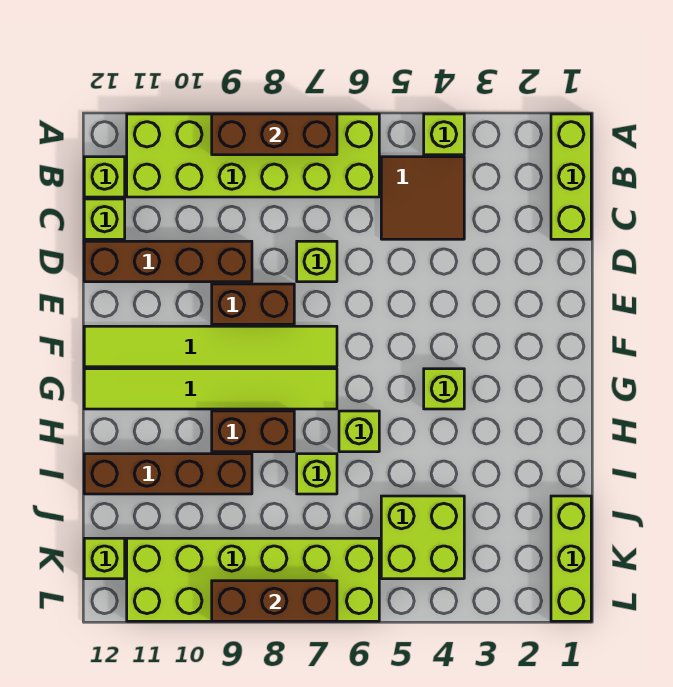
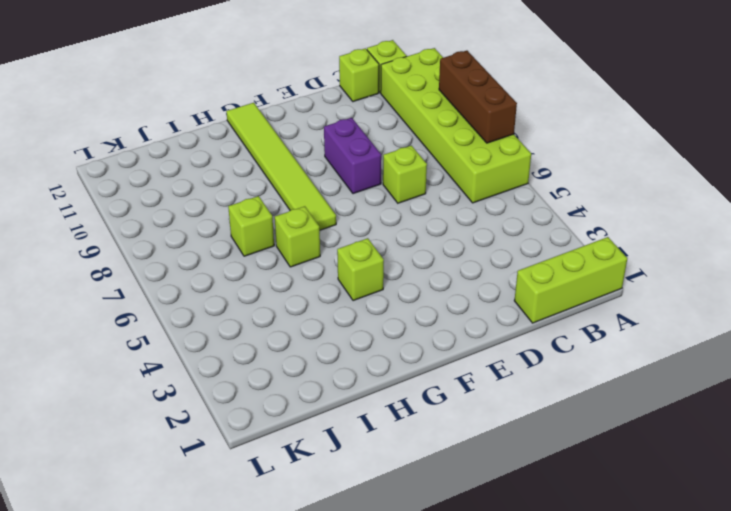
purple 1x2 brick [324,118,381,194] -> brown 1x2 brick [212,284,294,324]
none -> lime 1x1 brick [424,114,464,155]
none -> brown 2x2 tile [381,157,464,239]
none -> brown 1x4 brick [84,241,252,282]

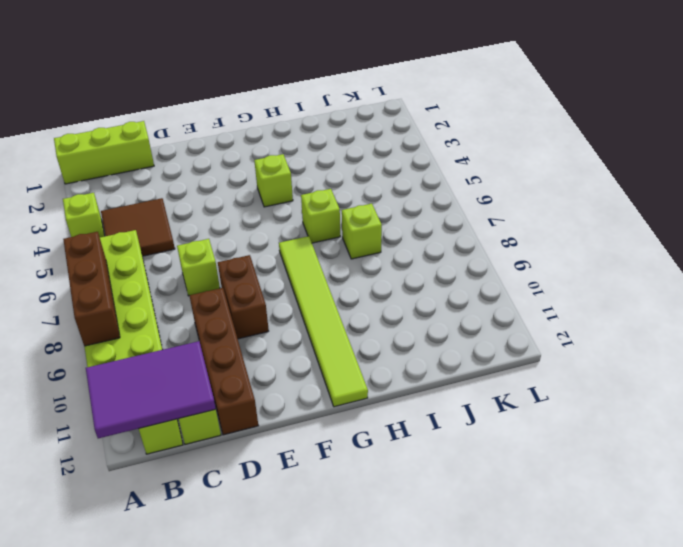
purple 2x3 tile [86,341,216,438] -> none
none -> lime 1x6 tile [84,326,337,367]
none -> brown 1x2 brick [212,411,294,452]
none -> brown 1x4 brick [84,454,252,494]

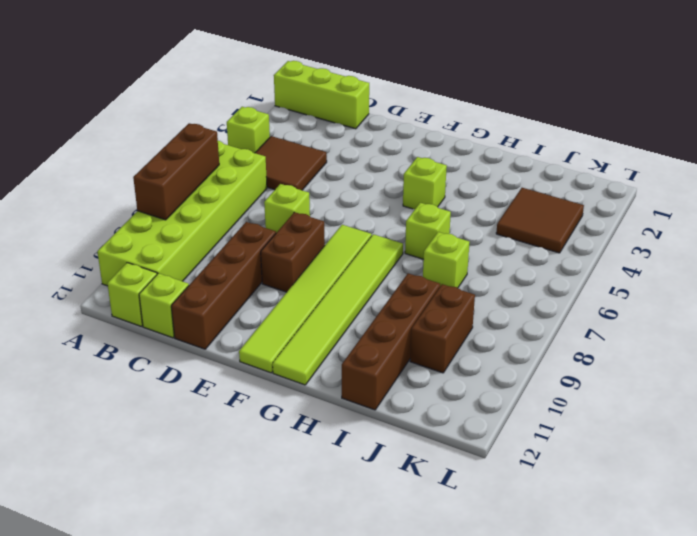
brown 2x2 tile [496,188,584,253] -> lime 2x2 brick [381,496,464,579]
brown 1x2 brick [410,284,475,373] -> brown 1x2 brick moved to [212,411,294,452]
none -> lime 1x3 brick [551,496,591,621]
none -> lime 2x6 brick [127,538,379,621]
none -> lime 1x1 brick [84,538,125,579]

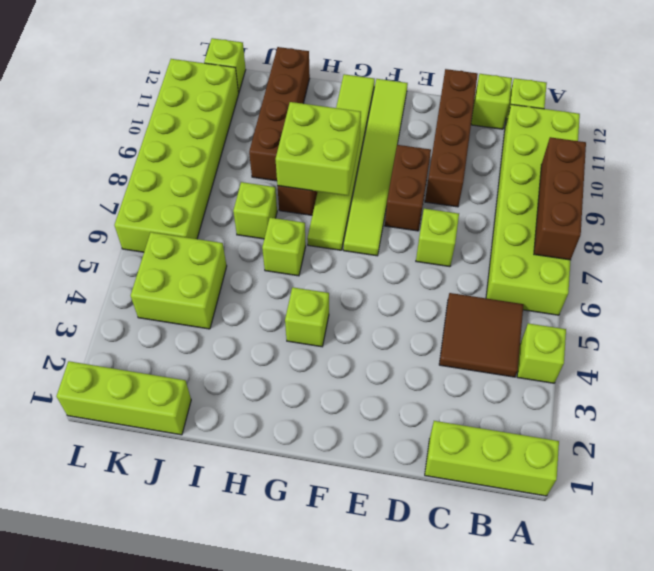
lime 2x2 brick [276,102,361,196] -> none
none -> brown 1x3 brick [212,581,337,621]

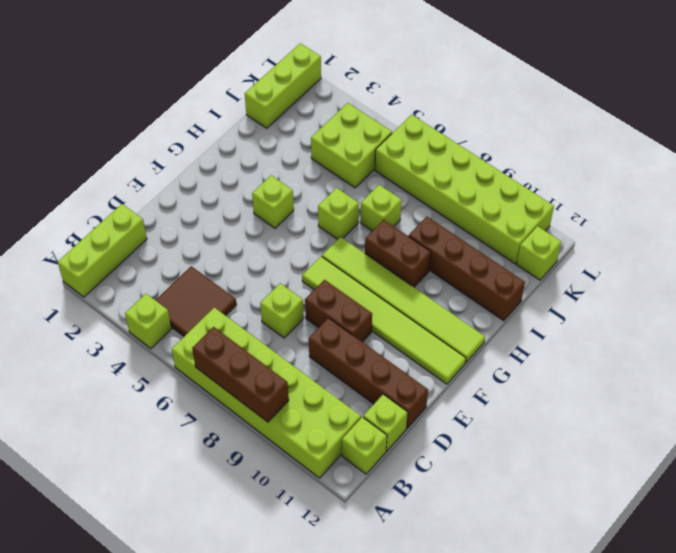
none -> brown 1x3 brick [212,581,337,621]

